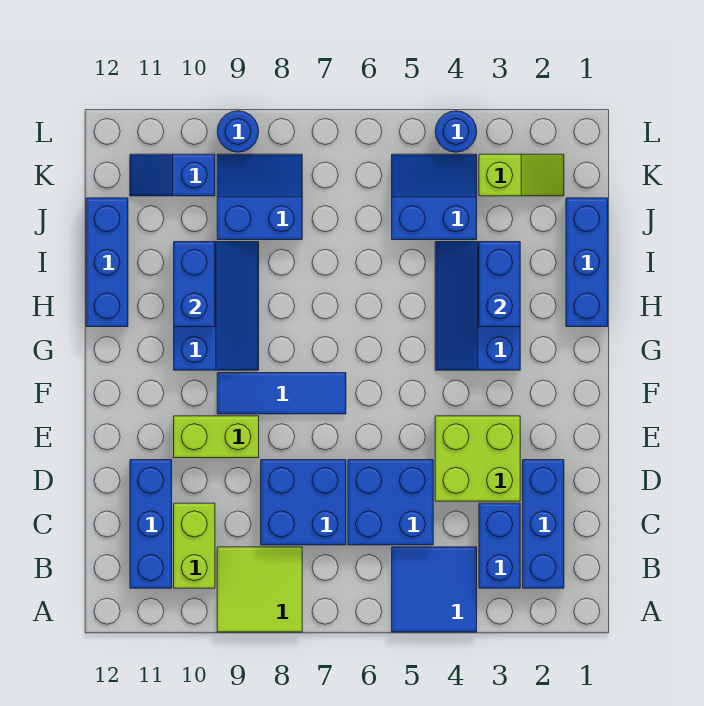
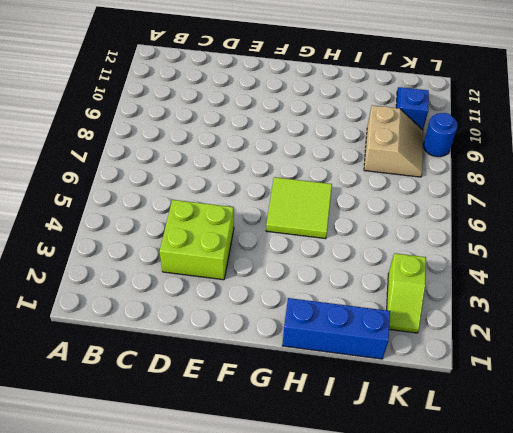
lime 2x2 tile [266,177,332,239] -> lime 2x2 tile moved to [217,547,302,632]
tan 2x2 slope [364,105,423,177] -> blue 2x2 slope [217,154,302,240]
none -> blue 2x2 tile [392,547,477,632]
none -> blue 1x3 brick [523,460,564,588]
none -> blue 1x2 brick [479,503,520,588]

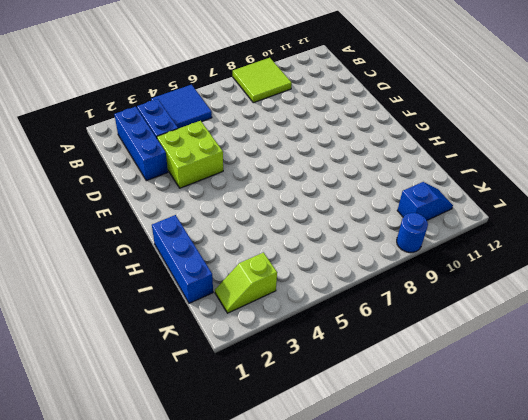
none -> lime 1x2 brick [174,503,215,588]
none -> blue 1x3 brick [130,460,172,588]
none -> blue 2x2 brick [348,460,433,545]

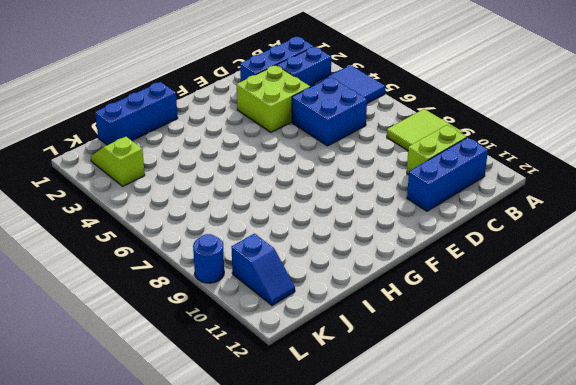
none -> blue 2x2 brick [261,460,346,545]
none -> lime 1x2 brick [174,416,259,458]
none -> blue 1x3 tile [217,373,346,414]

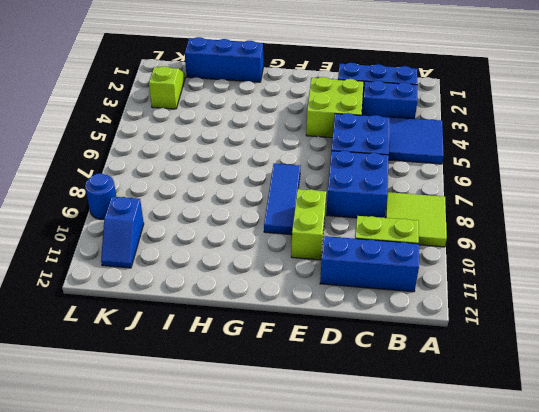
none -> blue 2x3 slope [435,242,520,370]
none -> blue 2x3 slope [174,242,259,370]
none -> blue 1x3 brick [86,198,128,327]

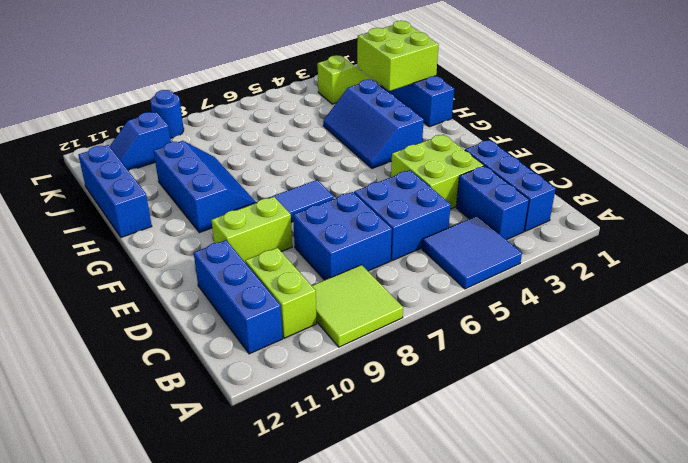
lime 2x2 brick [357,21,439,91] -> none
none -> blue 2x2 slope [392,154,477,240]
none -> blue 2x2 slope [217,154,302,240]
none -> blue 1x1 round brick [435,111,477,152]

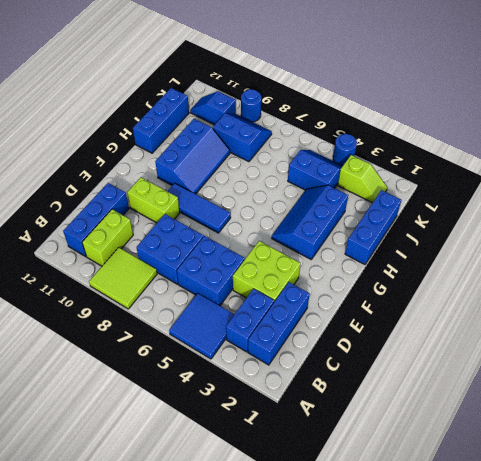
none -> blue 1x2 brick [479,242,520,327]
none -> blue 1x2 brick [174,242,215,327]

